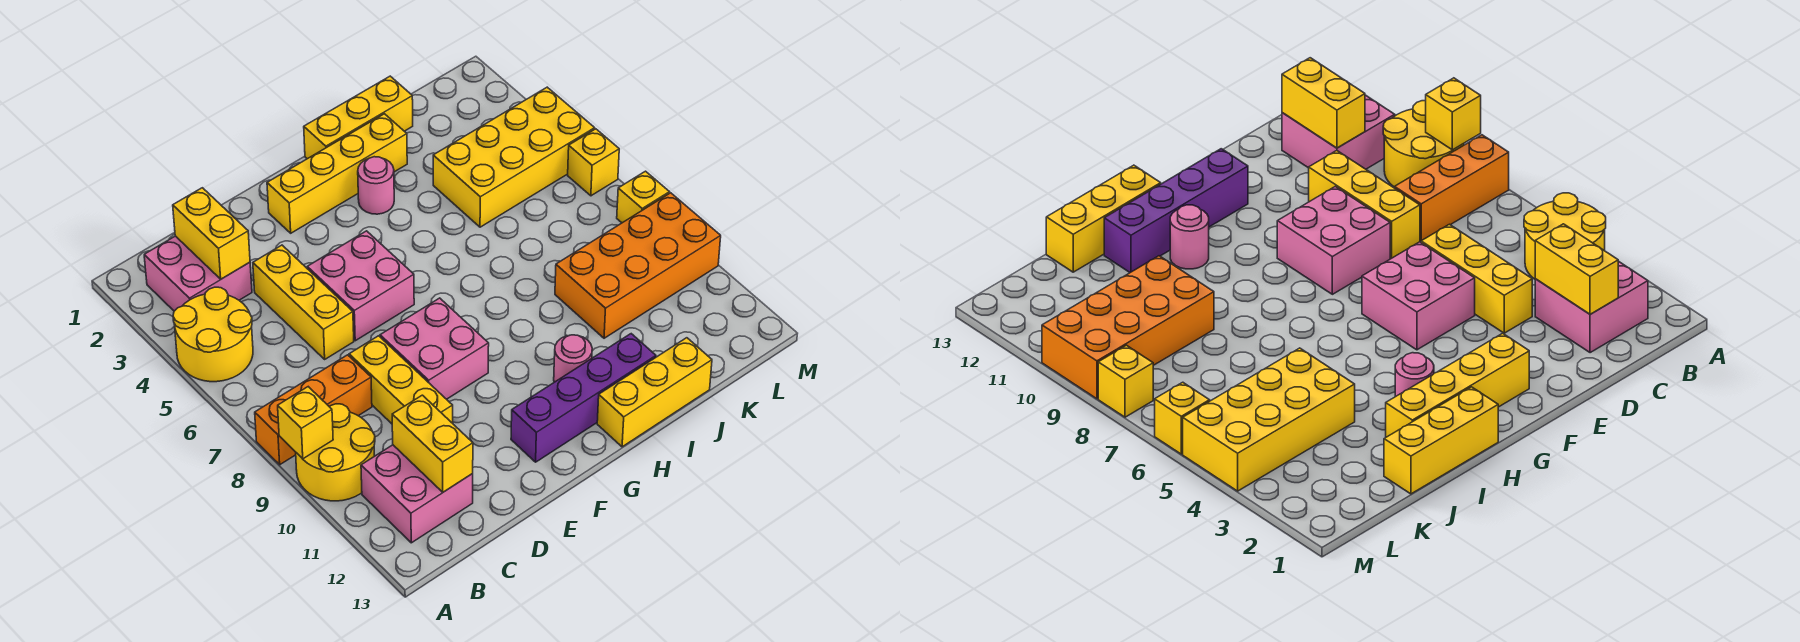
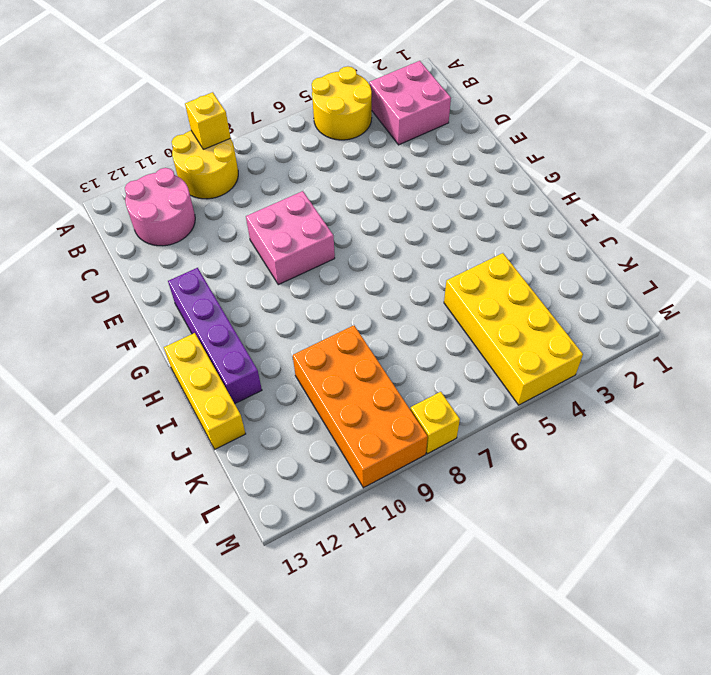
pink 2x2 round brick [125,168,195,246] -> pink 2x2 brick [361,445,473,543]
none -> orange 1x3 brick [255,355,372,465]
none -> yellow 1x3 brick [253,245,354,359]
none -> yellow 1x3 brick [349,336,453,424]

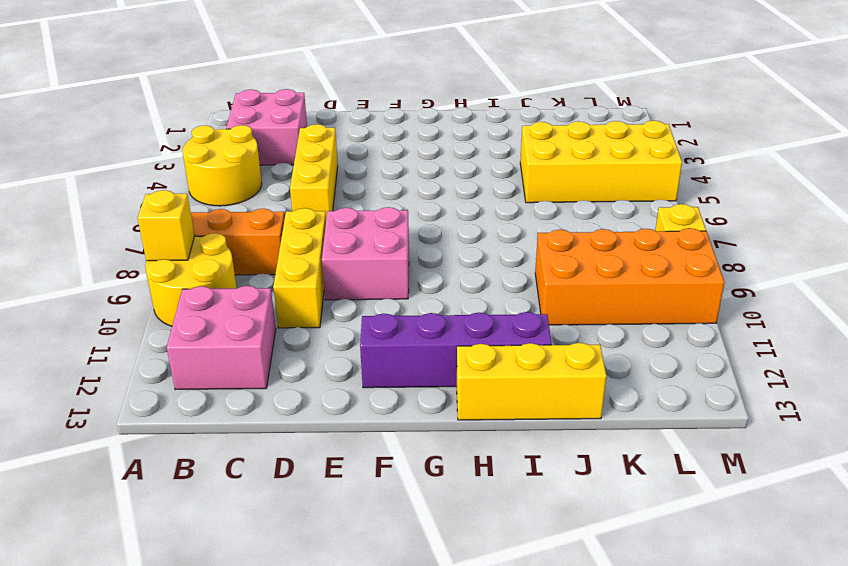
none -> pink 2x2 brick [307,231,414,341]
none -> yellow 1x4 brick [267,114,407,233]
none -> yellow 1x3 brick [304,76,413,159]

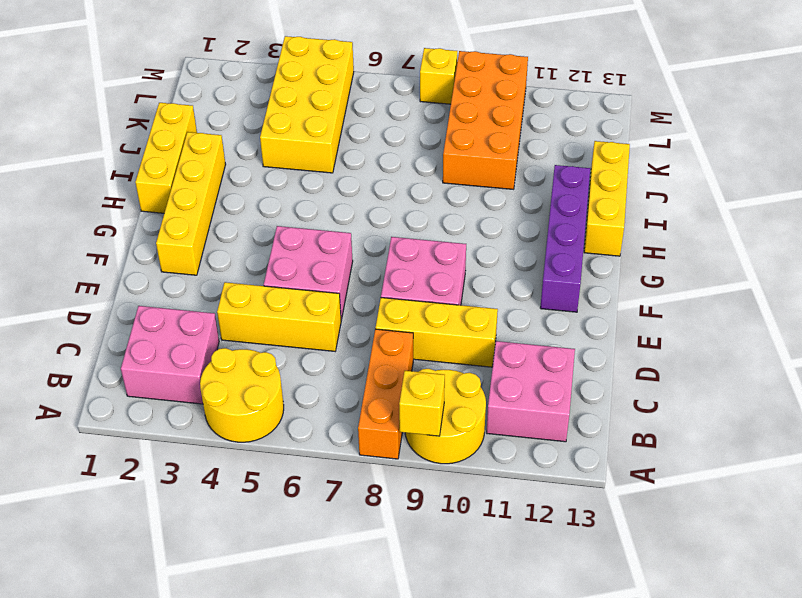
none -> pink 1x1 round brick [358,157,394,214]
none -> pink 1x1 round brick [554,335,592,382]
none -> yellow 1x1 brick [568,129,619,196]

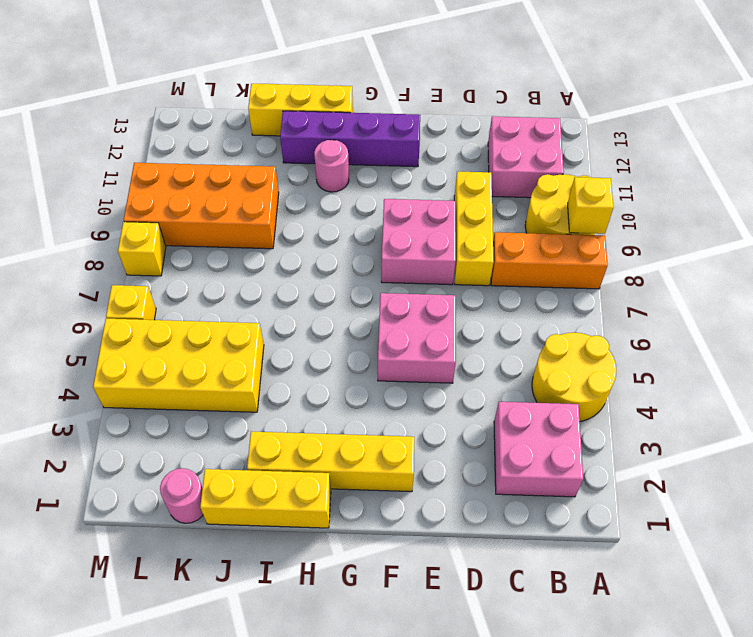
pink 1x1 round brick [160,468,203,523] -> pink 1x1 round brick moved to [358,157,394,214]
none -> yellow 1x3 brick [253,245,354,359]
none -> yellow 1x2 brick [173,188,250,279]
none -> yellow 1x2 brick [392,395,473,492]

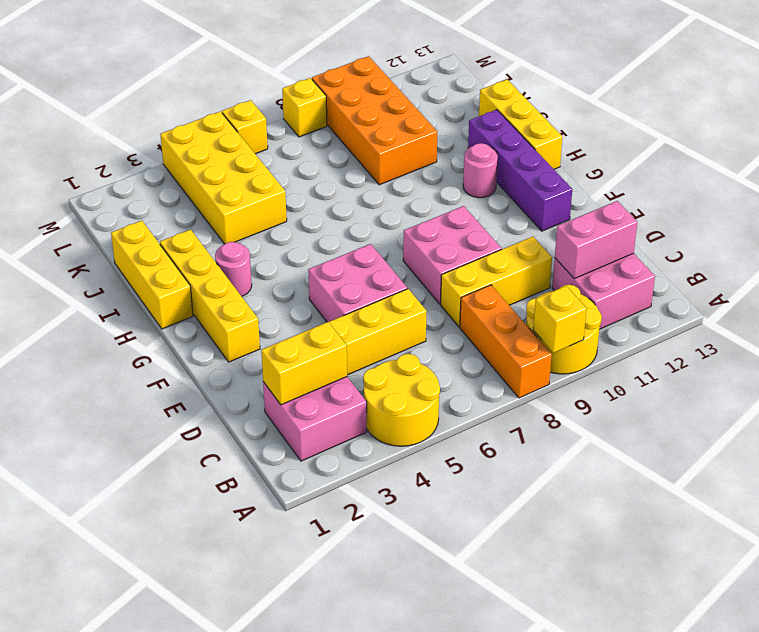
pink 1x2 brick [555,201,637,279] -> yellow 1x2 brick [392,395,473,492]

